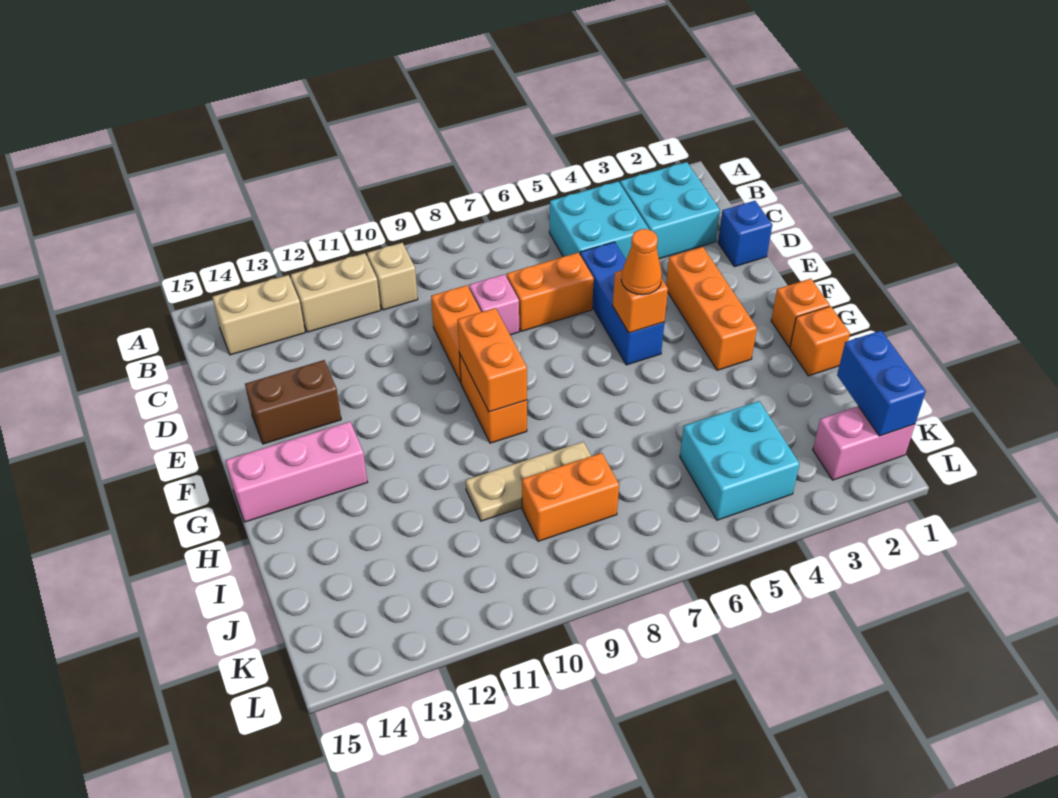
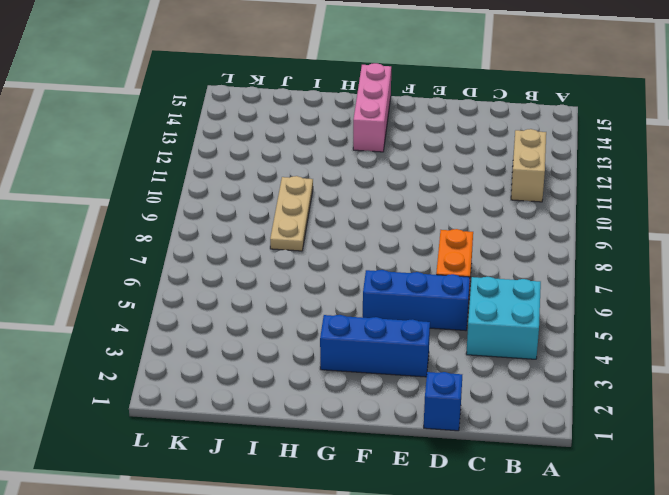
blue 1x3 brick [320,315,430,377] -> orange 1x3 brick [666,247,757,370]
none -> cyan 2x2 brick [620,162,720,259]
none -> tan 1x1 brick [367,243,418,310]
none -> tan 1x2 brick [213,275,305,355]

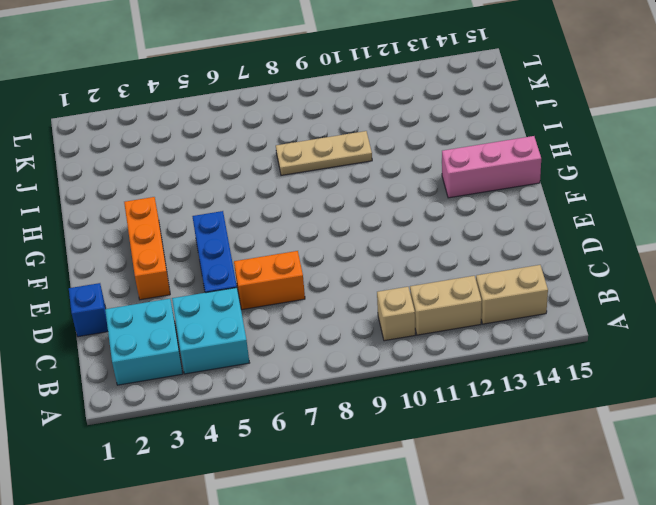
none -> pink 1x1 brick [469,274,519,335]
none -> orange 1x2 brick [431,285,481,383]
none -> brown 1x2 brick [245,360,341,444]

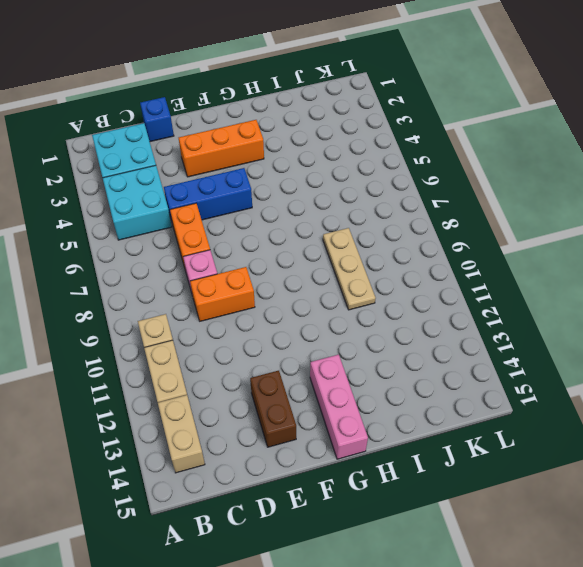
none -> orange 1x2 brick [459,353,527,443]
none -> orange 1x1 brick [771,279,830,347]
none -> orange 1x1 brick [790,306,850,376]

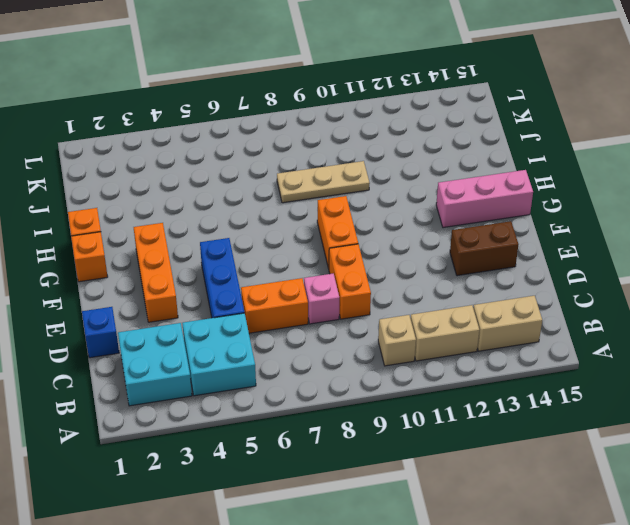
none -> cyan 2x2 brick [680,401,800,520]
none -> orange 1x2 brick [522,453,619,541]
none -> pink 1x2 brick [813,406,915,480]

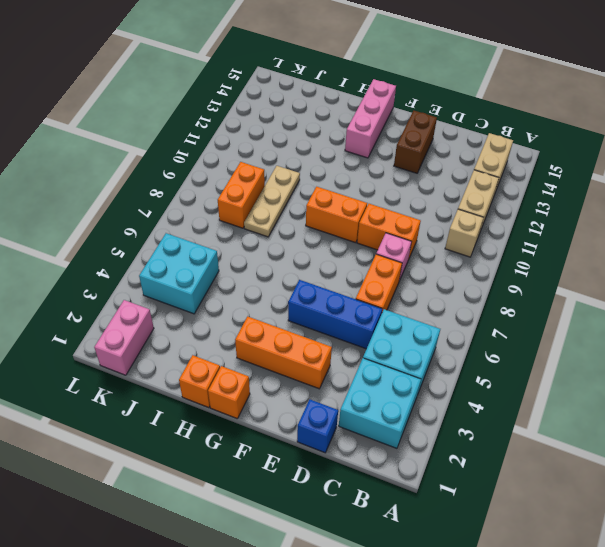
none -> orange 1x1 brick [613,270,668,333]
none -> orange 1x2 brick [458,308,527,412]
none -> blue 1x2 brick [837,331,926,436]

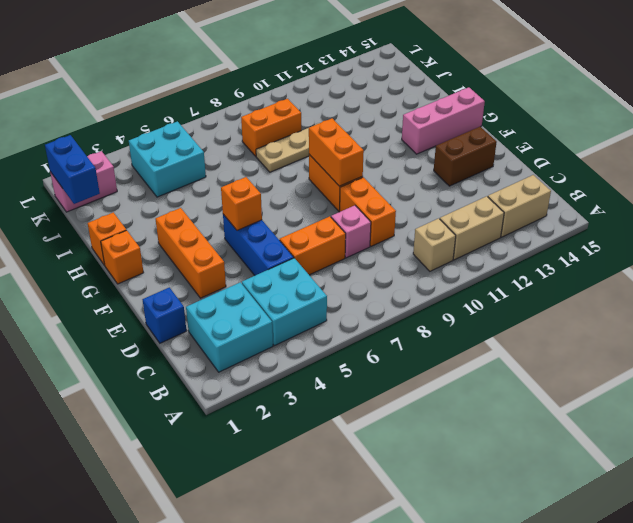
none -> orange 1x1 cone [621,229,662,295]

